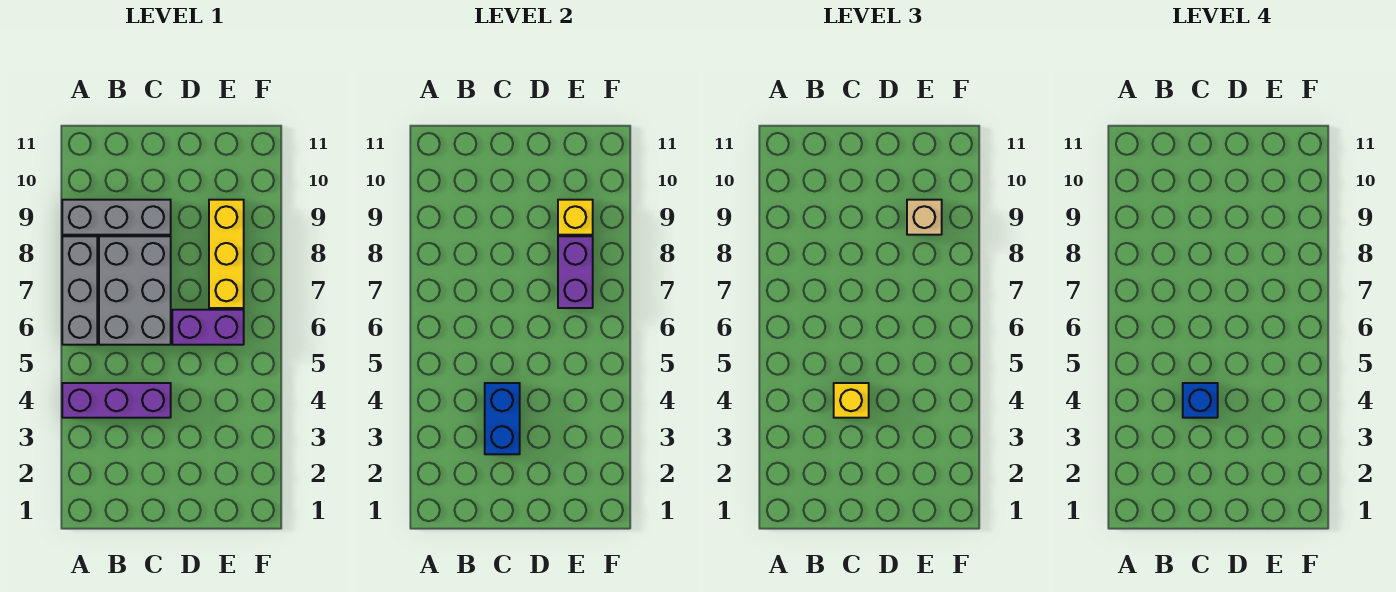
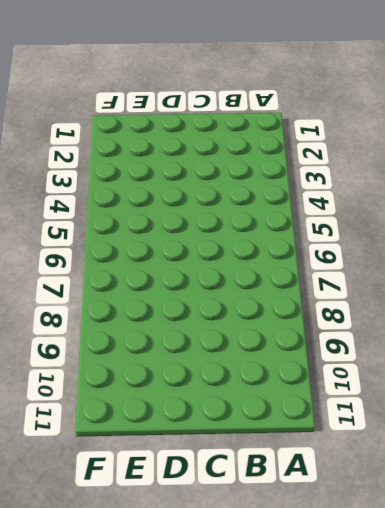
none -> purple 1x3 brick [62,383,171,418]
none -> grey 1x3 brick [62,236,97,345]
none -> grey 1x3 brick [62,200,171,235]

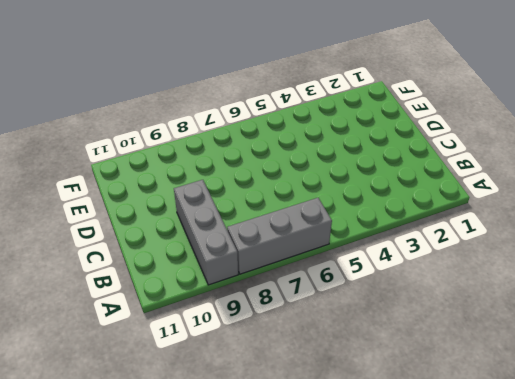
none -> purple 1x3 brick [62,383,171,418]
none -> grey 2x3 brick [99,236,171,345]
none -> purple 1x2 brick [172,310,244,345]

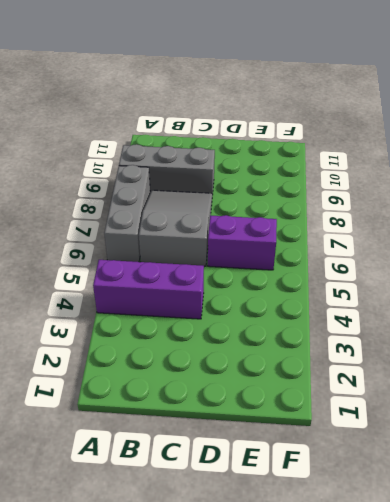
grey 2x3 slope [139,190,212,266] -> grey 2x3 brick [99,236,171,345]
none -> yellow 1x3 brick [209,200,244,308]
none -> blue 1x2 brick [485,383,520,454]
none -> purple 1x2 brick [558,236,593,308]

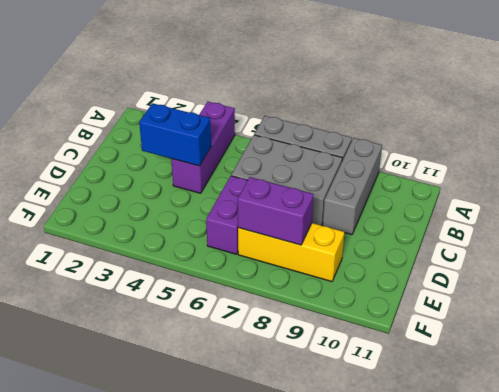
none -> yellow 1x1 brick [558,200,593,235]
none -> yellow 1x1 brick [834,383,869,418]
none -> tan 1x1 brick [907,200,942,235]

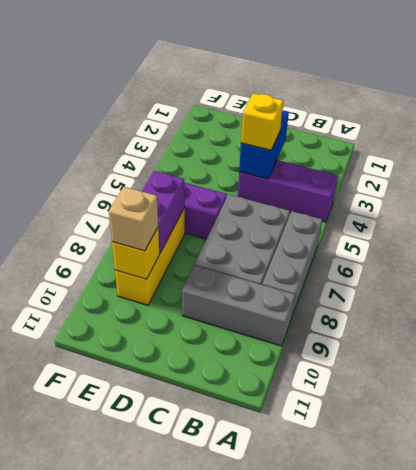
none -> blue 1x1 brick [1183,383,1218,418]

